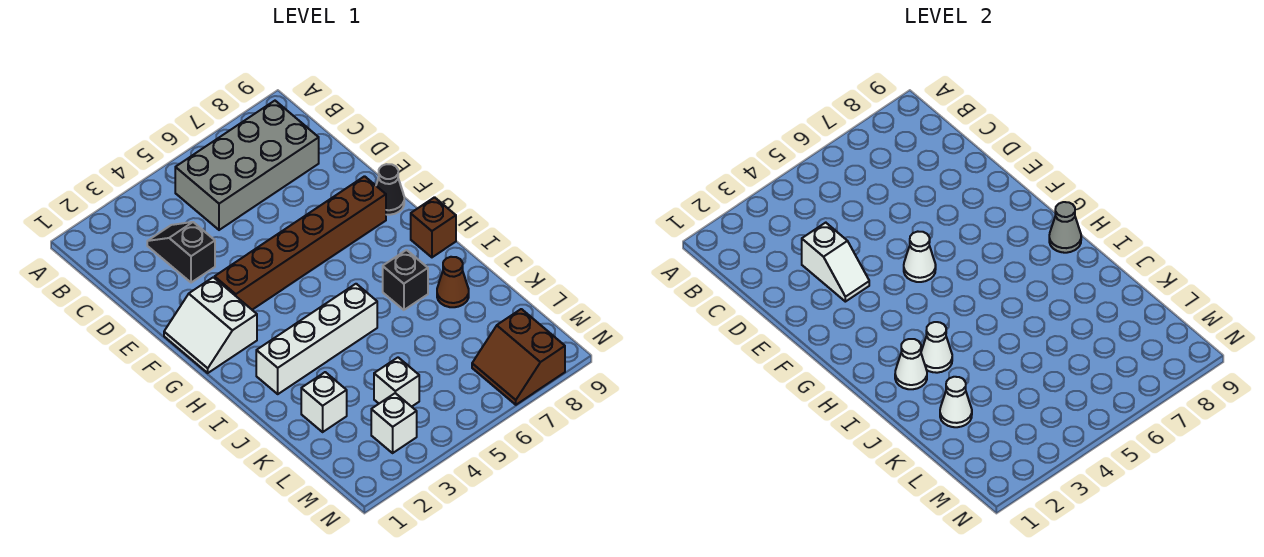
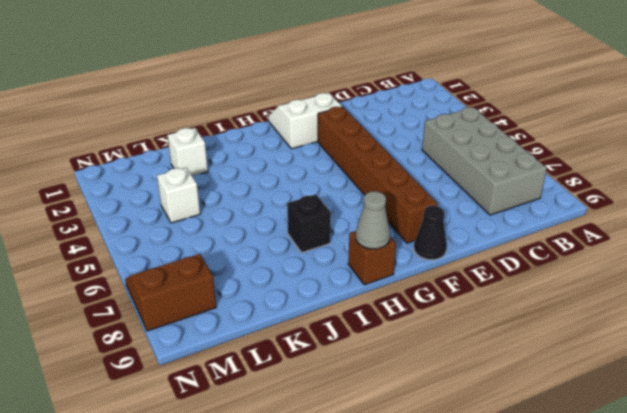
none -> black 1x2 slope [147,222,215,283]
none -> white 1x4 brick [256,284,377,394]
none -> brown 1x1 cone [437,257,469,307]

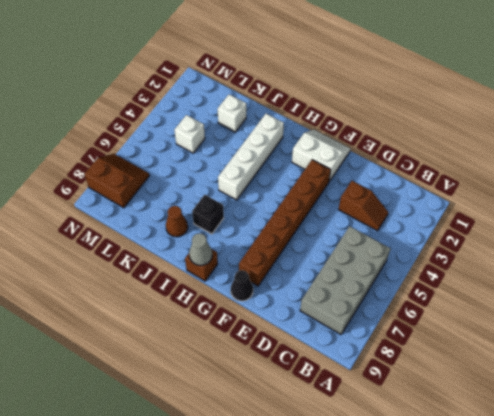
brown 1x2 slope [338,181,388,231] -> black 1x2 slope [147,222,215,283]
none -> white 1x1 brick [371,393,417,453]
none -> white 1x2 slope [802,223,869,302]
none -> white 1x1 cone [904,232,936,282]

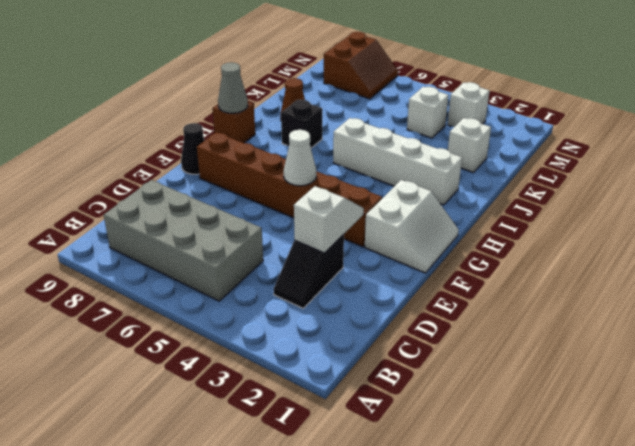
none -> white 1x1 cone [895,339,927,389]
none -> white 1x1 cone [921,322,952,373]
none -> white 1x1 cone [940,377,972,427]

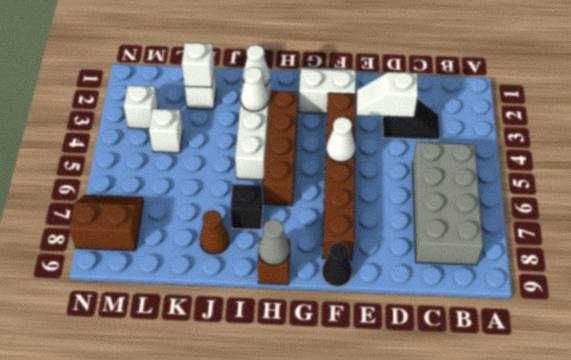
brown 1x4 brick [264,91,298,205] -> none
white 1x1 brick [182,43,214,87] -> white 1x1 cone [940,377,972,427]

